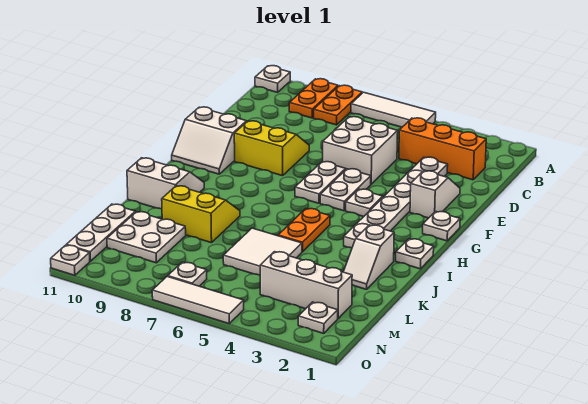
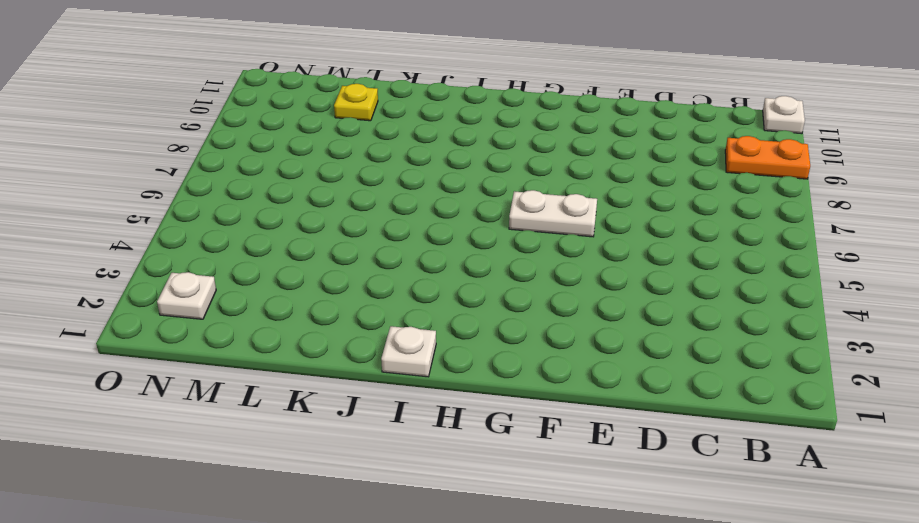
yellow 1x1 plate [334,84,378,121] -> white 2x2 plate [107,212,186,263]
none -> white 1x3 tile [351,92,436,127]
none -> orange 1x2 plate [314,85,362,125]
none -> orange 1x3 brick [399,118,486,180]

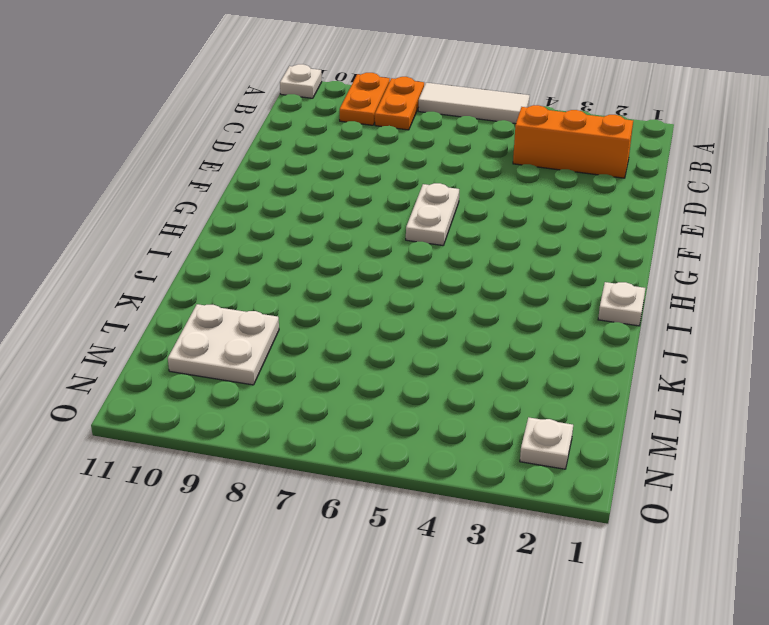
none -> white 1x6 plate [344,157,448,248]
none -> white 2x2 brick [323,117,398,184]
none -> white 1x2 slope [410,171,460,218]

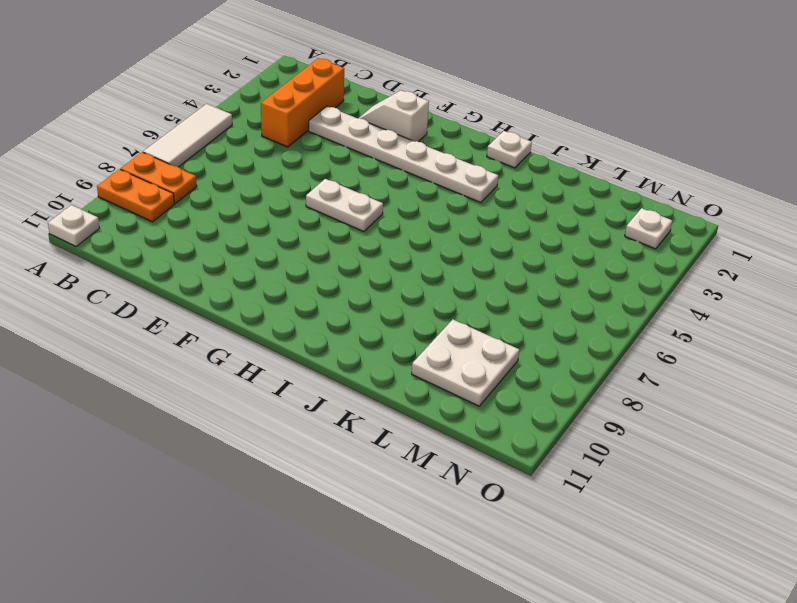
none -> white 2x2 brick [323,117,398,184]
none -> yellow 2x2 slope [234,121,309,176]
none -> white 1x2 plate [320,169,371,211]

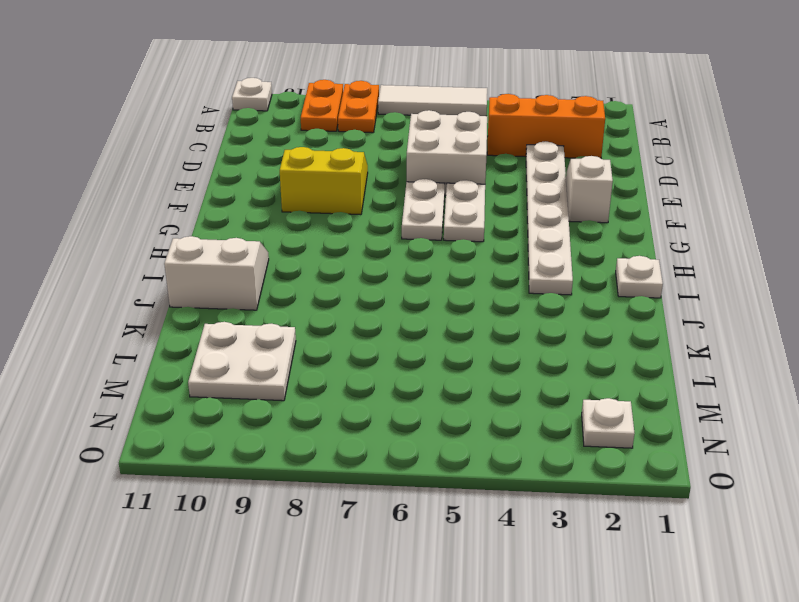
none -> white 2x2 slope [172,107,247,174]
none -> white 1x1 plate [423,211,460,241]
none -> white 1x1 plate [346,189,383,217]

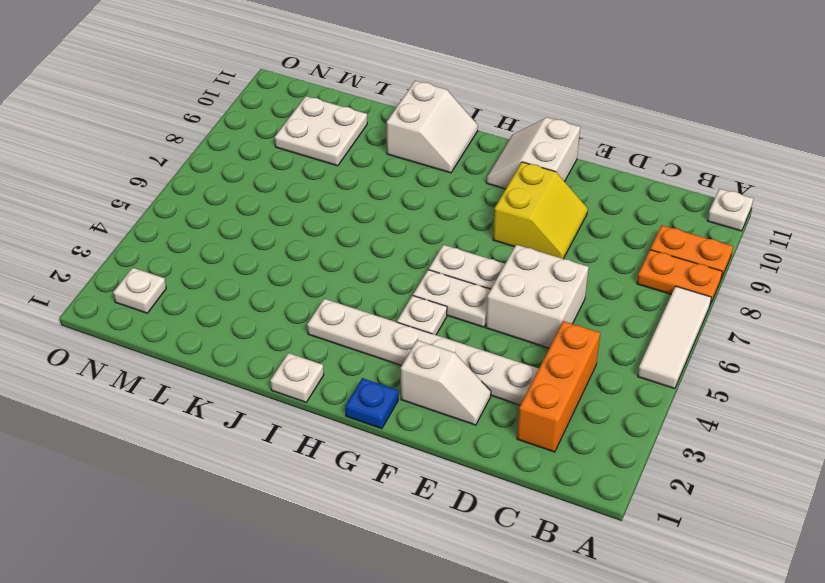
blue 1x1 plate [345,378,398,429] -> white 1x1 plate [423,211,460,241]
none -> orange 1x2 plate [278,209,330,252]
none -> white 1x2 slope [343,225,394,289]
none -> yellow 2x2 slope [162,186,240,243]

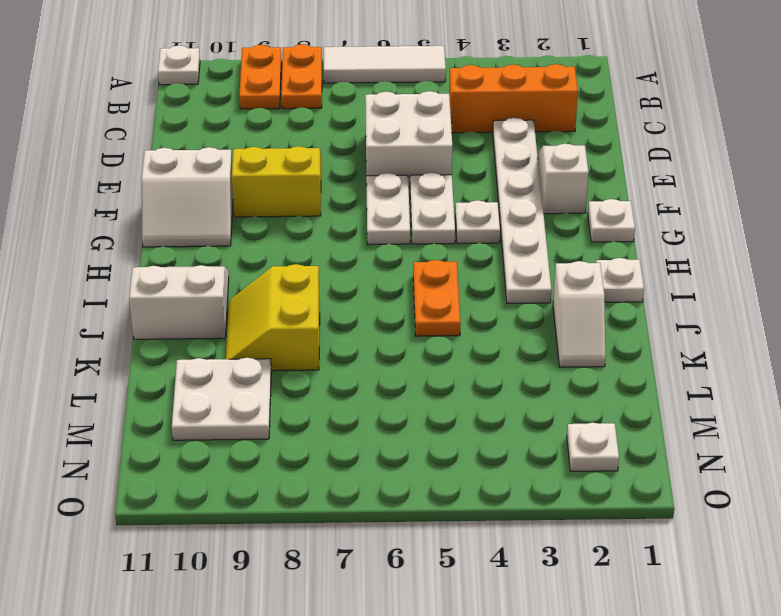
yellow 2x2 slope [226,264,320,371] -> yellow 2x2 slope turned to [162,186,240,243]
none -> white 2x2 tile [223,228,302,275]
none -> white 1x3 plate [67,204,135,261]
none -> white 1x3 brick [260,252,352,318]

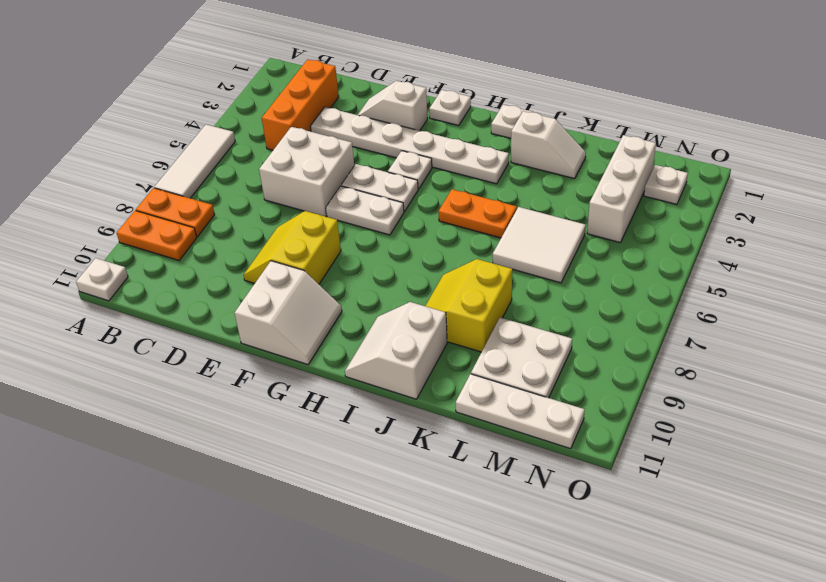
none -> white 1x1 plate [168,262,207,286]
none -> white 1x3 tile [152,276,244,324]
none -> white 1x1 plate [51,245,90,275]

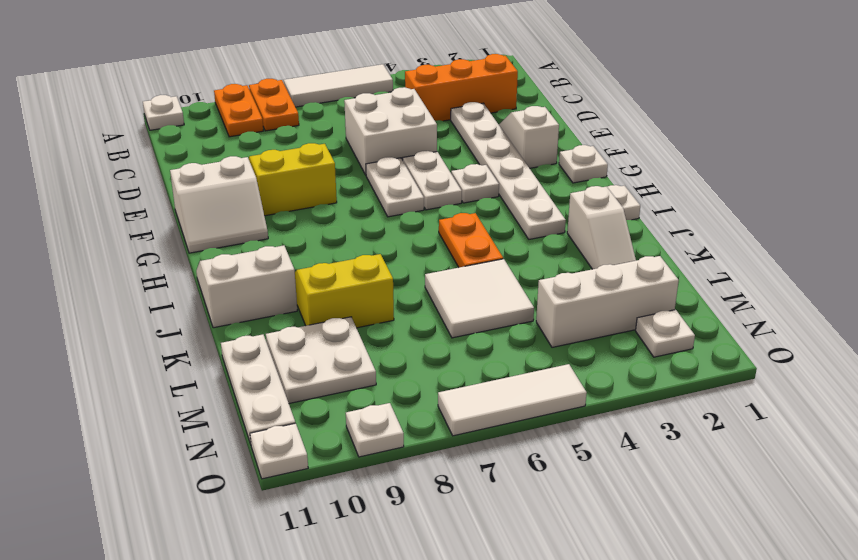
white 1x1 plate [346,403,404,457] -> white 1x1 plate moved to [168,262,207,286]

